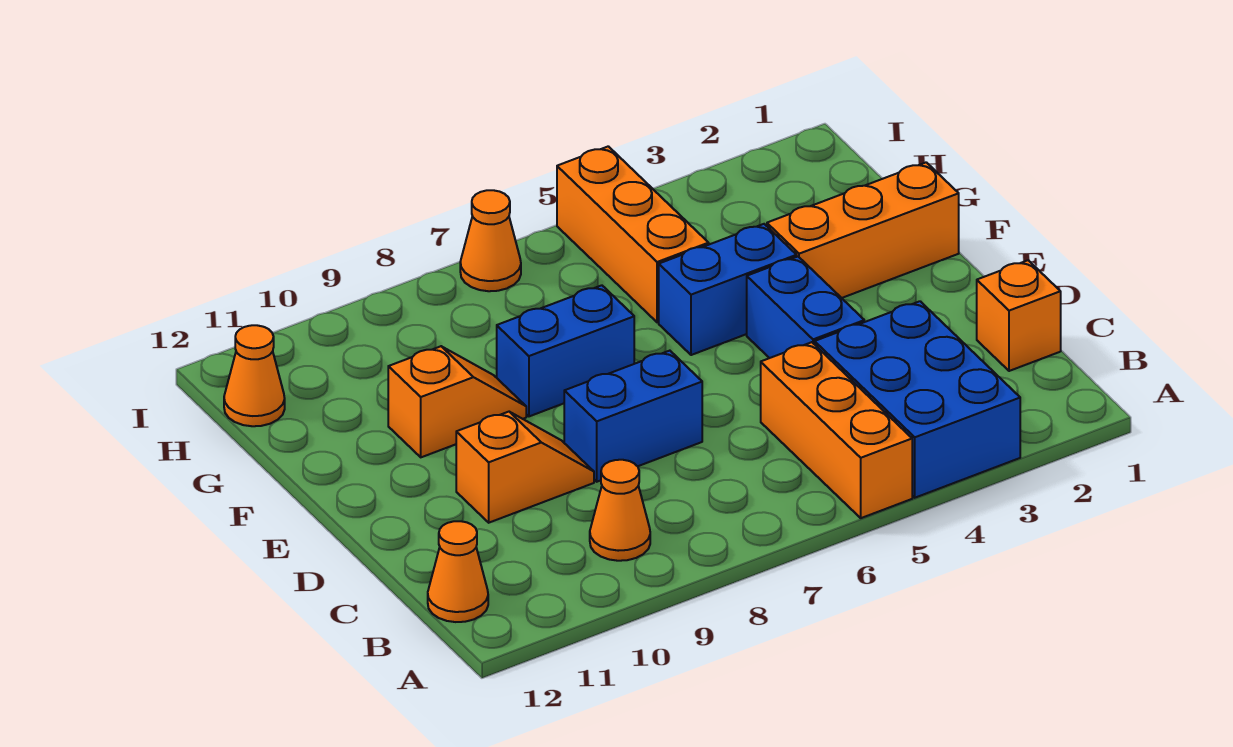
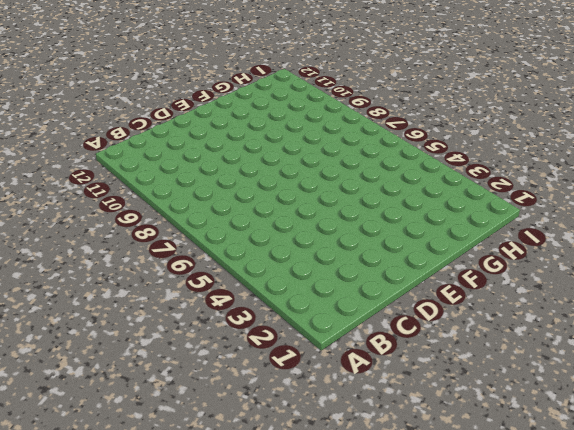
none -> blue 2x3 brick [815,301,1020,498]
none -> orange 1x3 brick [761,342,912,518]
none -> orange 1x1 cone [590,460,650,561]

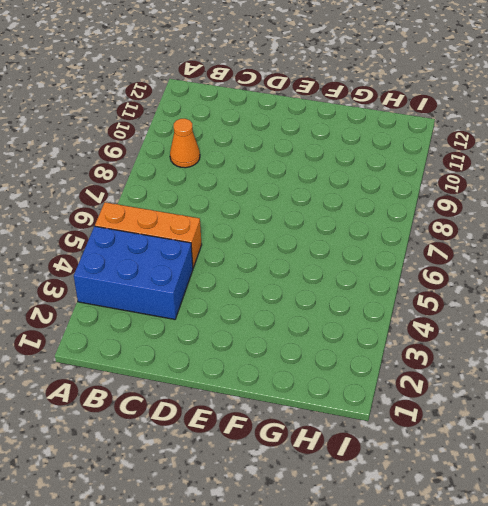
none -> orange 1x1 cone [428,521,488,622]
none -> orange 1x1 brick [977,260,1061,371]
none -> blue 1x2 brick [747,257,864,358]

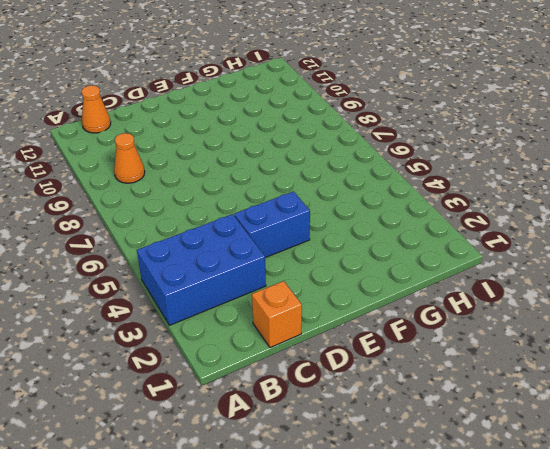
none -> orange 1x3 brick [761,342,912,518]
none -> blue 1x2 brick [564,351,702,482]
none -> orange 1x2 slope [456,412,594,523]

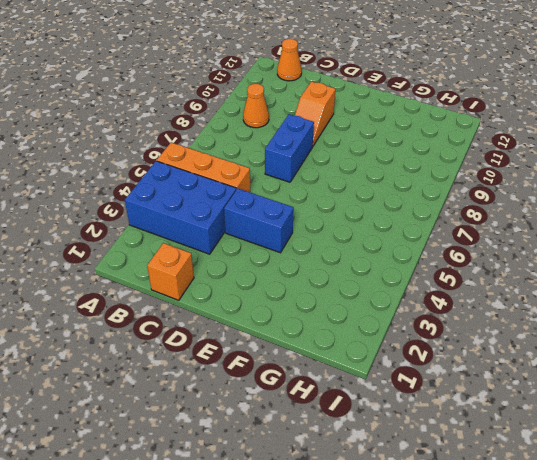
none -> orange 1x3 brick [767,162,959,298]
none -> blue 1x2 brick [659,224,797,355]
none -> blue 1x2 brick [497,285,634,416]

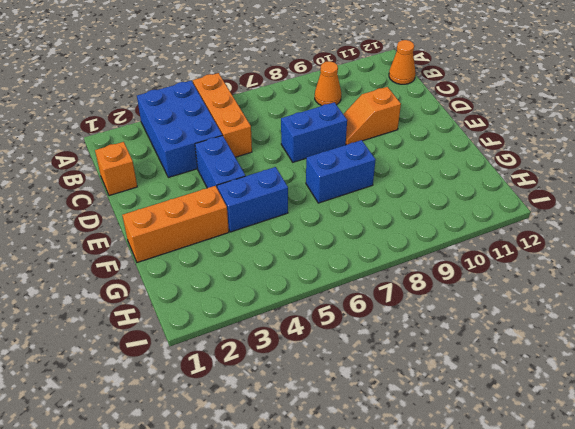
none -> orange 1x2 slope [388,346,526,457]
none -> orange 1x3 brick [557,146,709,322]
none -> orange 1x1 cone [224,325,285,426]

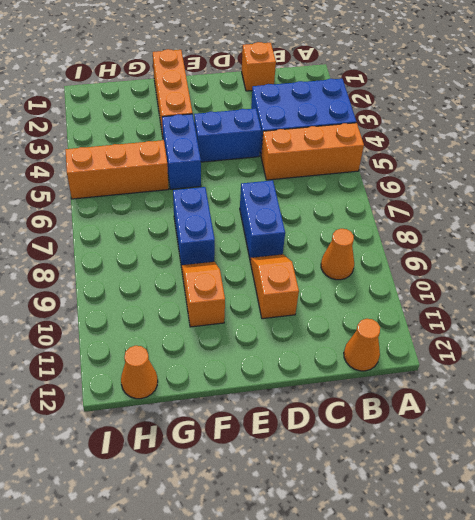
none -> orange 1x1 cone [460,190,521,291]

